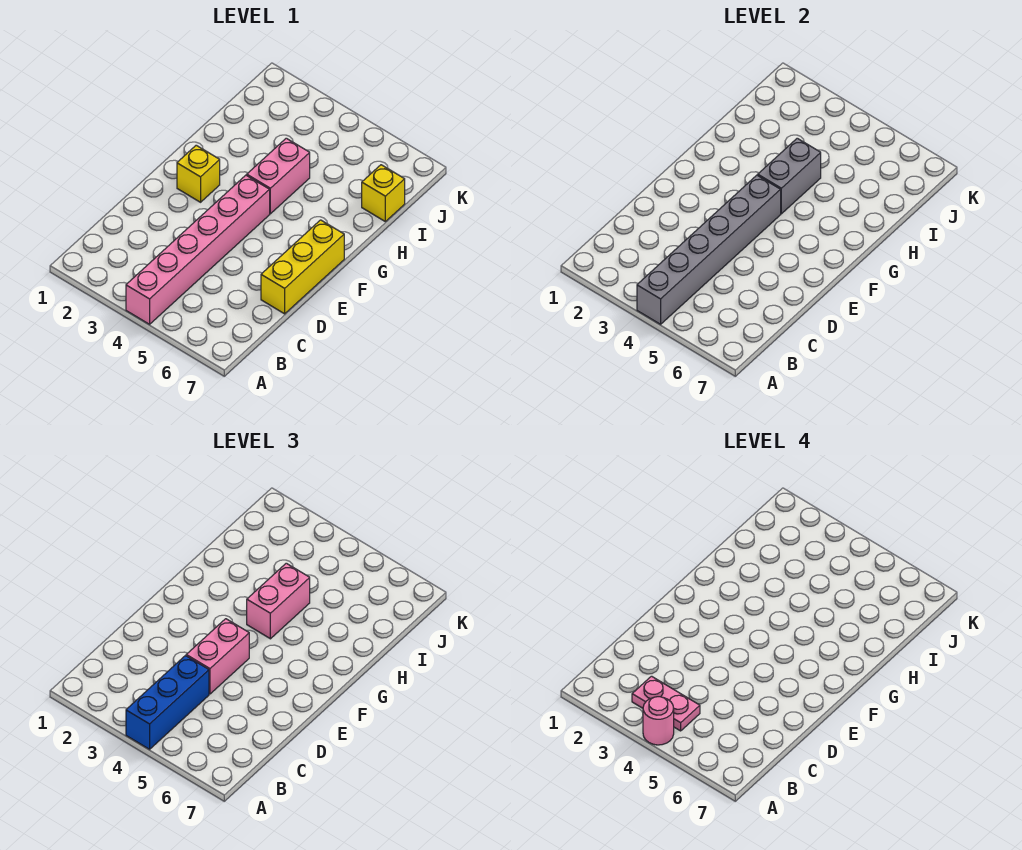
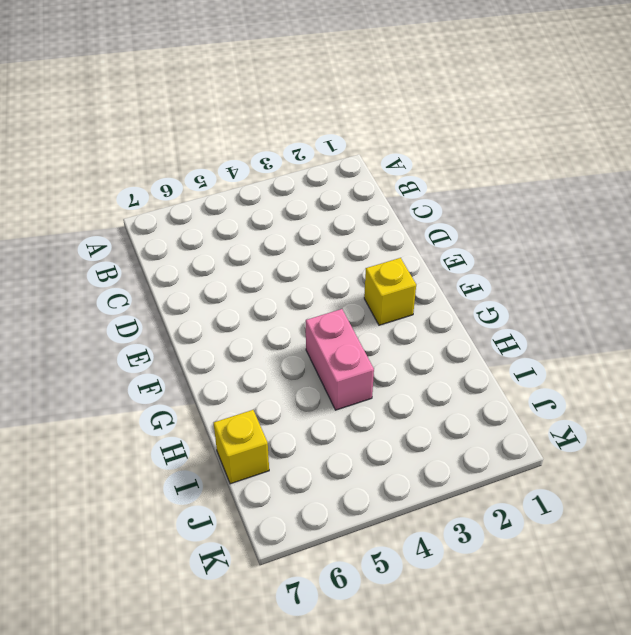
none -> pink 1x6 brick [126,175,270,324]
none -> yellow 1x3 brick [261,220,344,314]
none -> grey 1x6 brick [637,175,781,324]

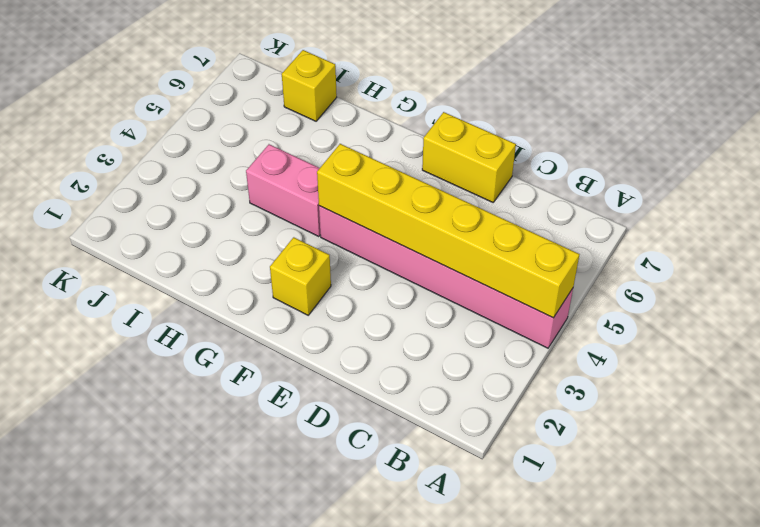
yellow 1x6 brick [317,144,580,318] -> grey 1x6 brick [637,175,781,324]
yellow 1x2 brick [422,112,516,202] -> yellow 1x3 brick [261,220,344,314]
none -> grey 1x2 brick [758,138,821,214]
none -> blue 1x3 brick [126,656,209,749]
none -> pink 1x2 brick [186,619,249,694]

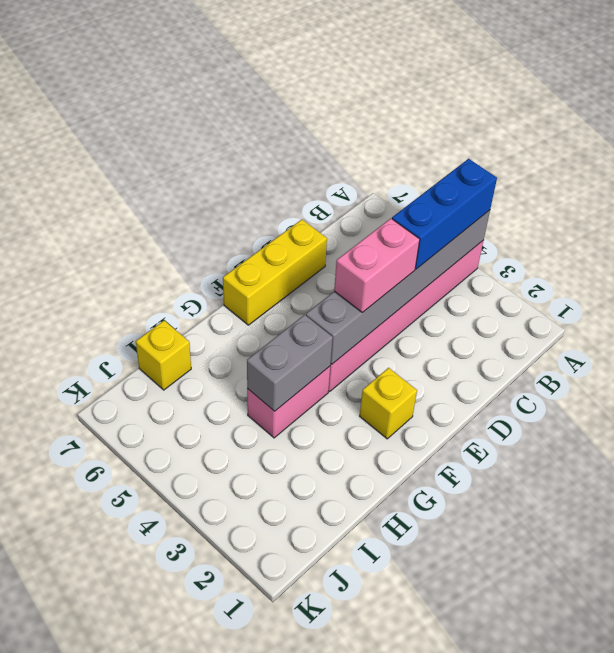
none -> pink 1x2 brick [247,563,310,639]
none -> pink 1x1 round brick [643,697,674,745]
none -> pink 1x2 plate [632,676,700,731]

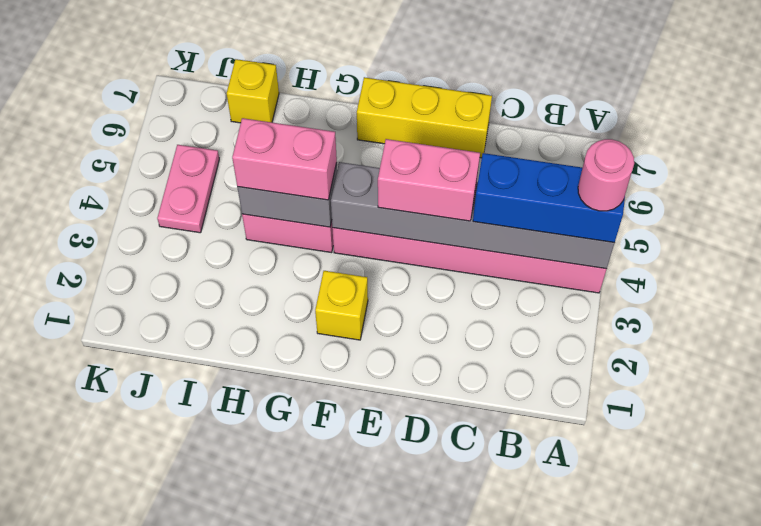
pink 1x2 plate [157,145,219,233] -> pink 1x2 plate moved to [632,676,700,731]

